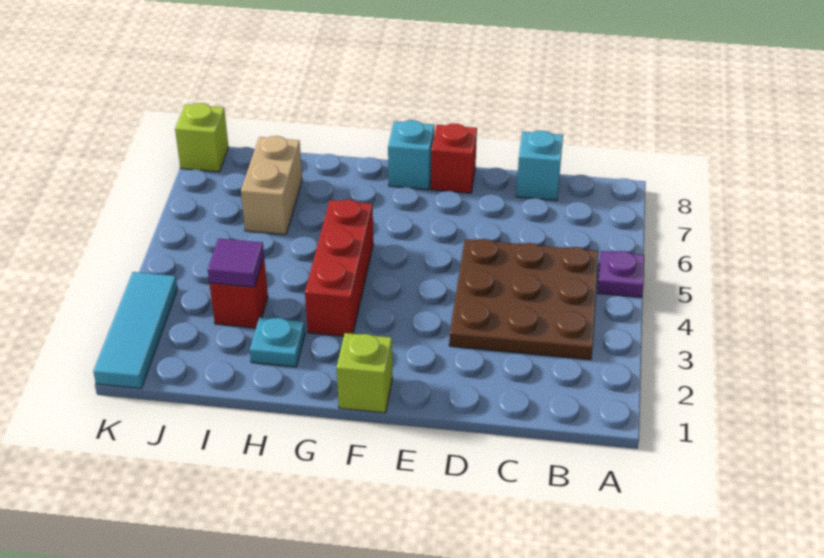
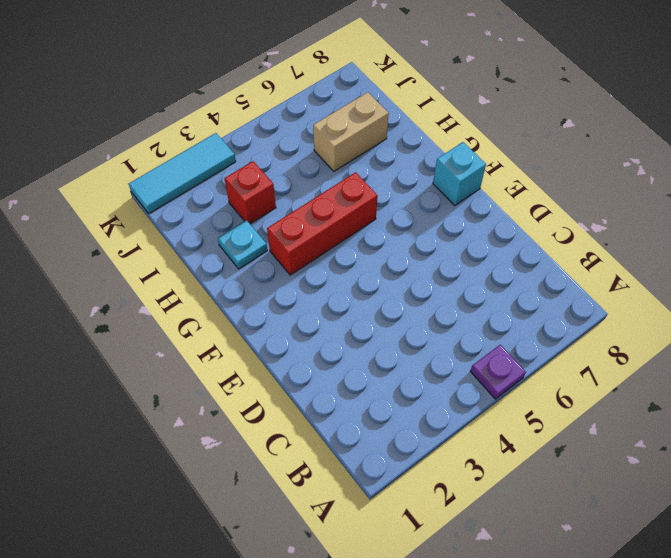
none -> brown 3x3 plate [449,239,598,360]
none -> cyan 1x1 brick [516,130,563,200]
none -> red 1x1 brick [431,123,477,193]

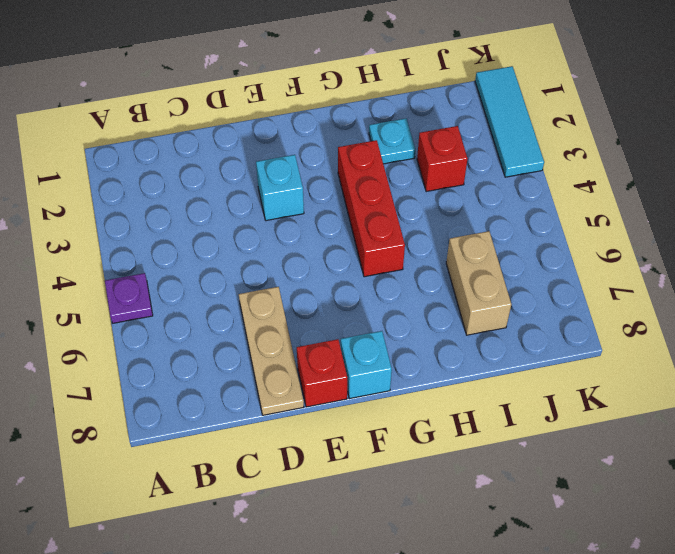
tan 1x3 plate [239,287,304,415] -> none
cyan 1x1 brick [256,155,304,221] -> cyan 1x1 brick moved to [516,130,563,200]
none -> brown 3x3 plate [449,239,598,360]
none -> lime 1x1 brick [337,333,393,413]
none -> lime 1x1 brick [175,103,228,172]

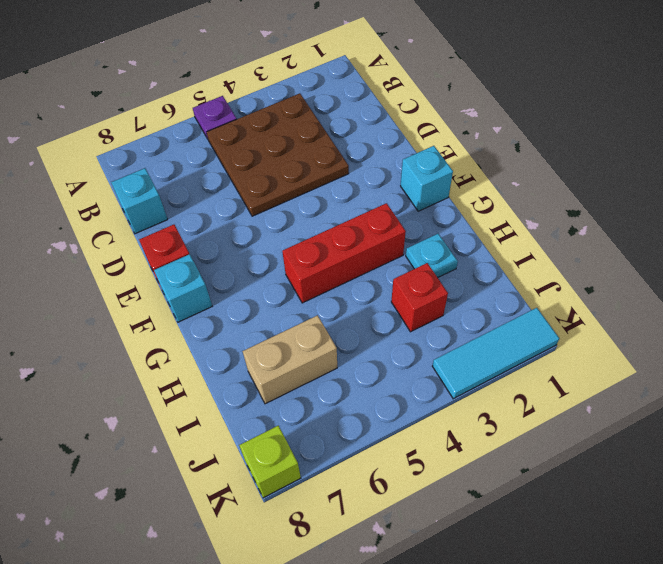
cyan 1x1 brick [401,146,453,211] -> lime 1x1 brick [337,333,393,413]
none -> purple 1x1 tile [208,239,264,287]

